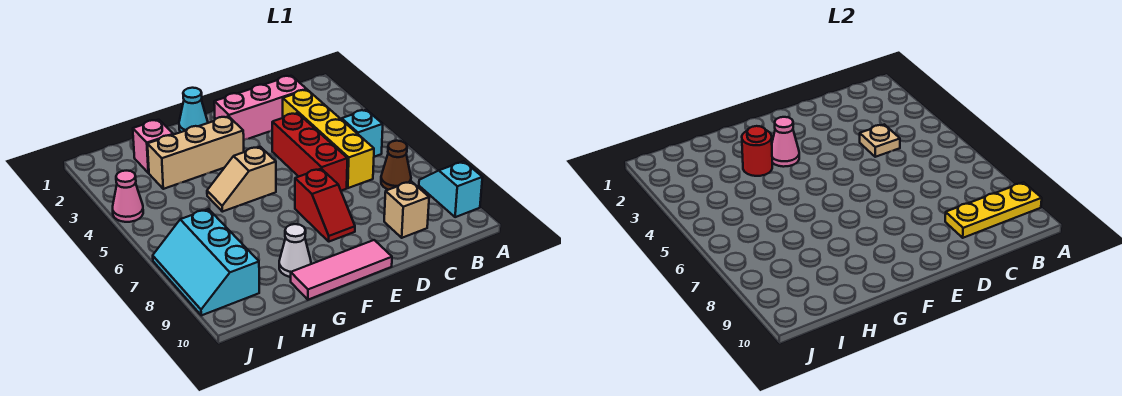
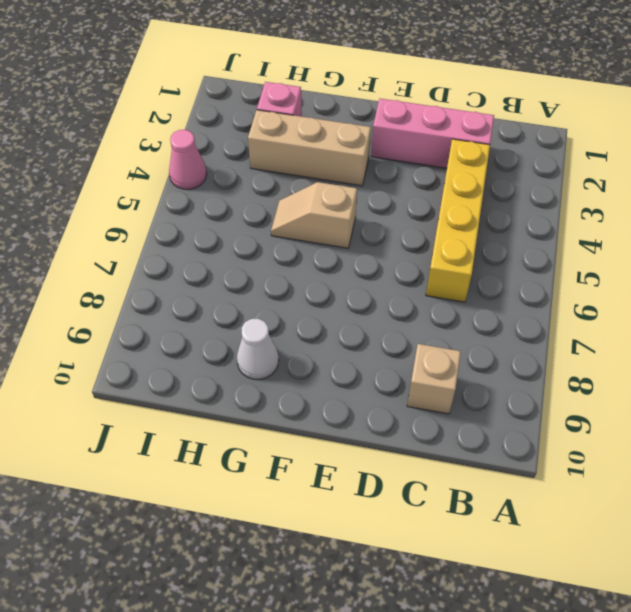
none -> cyan 1x2 slope [419,161,482,217]
none -> cyan 1x1 brick [342,110,383,157]
none -> brown 1x1 cone [381,141,411,190]

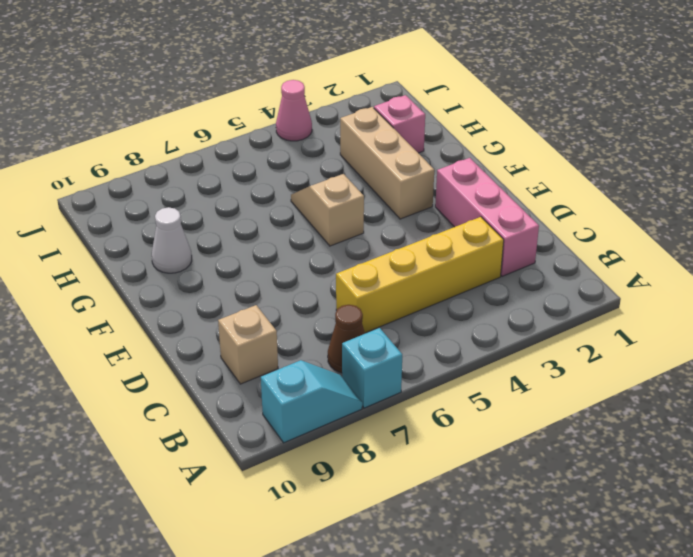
cyan 1x1 brick [342,328,402,408] -> cyan 1x1 brick moved to [342,110,383,157]
none -> red 1x3 brick [272,113,347,191]
none -> red 1x2 slope [295,169,355,242]
none -> pink 1x3 tile [291,240,392,300]

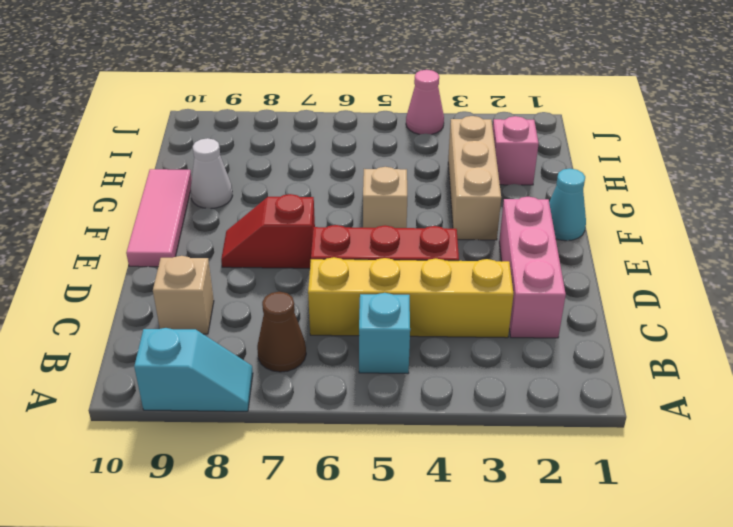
none -> cyan 2x3 slope [153,209,259,315]
none -> yellow 1x3 plate [945,182,1042,238]
none -> tan 1x1 plate [860,124,900,157]

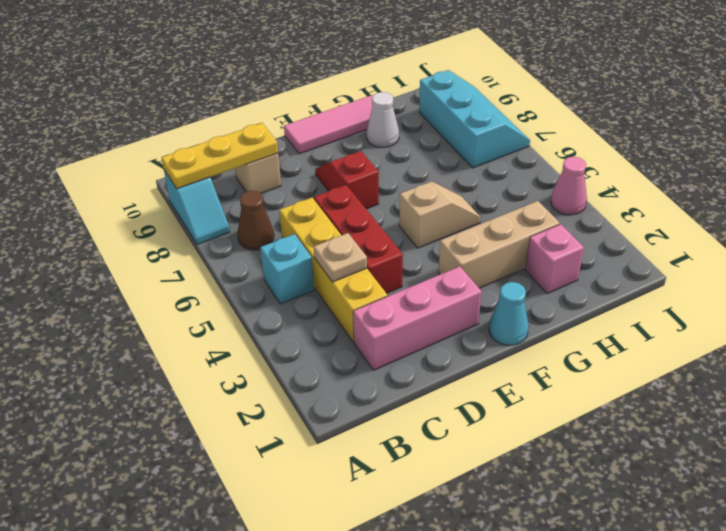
none -> pink 1x1 cone [772,117,799,167]
none -> red 1x1 round brick [742,126,772,176]

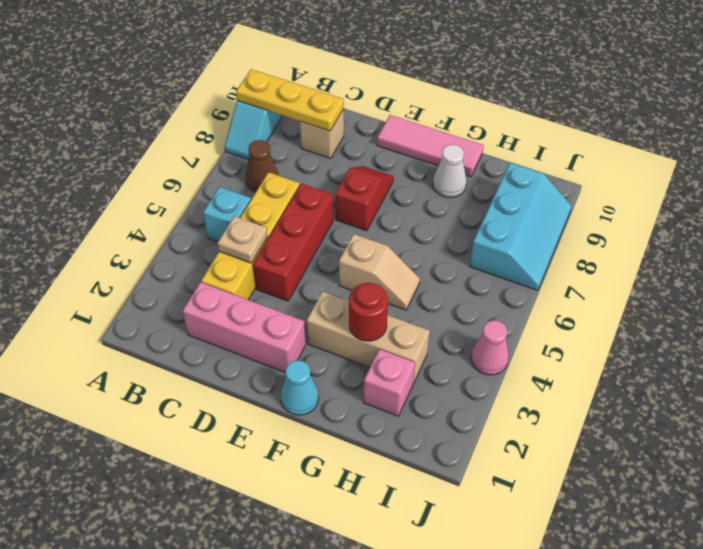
none -> pink 1x1 cone [772,117,799,167]

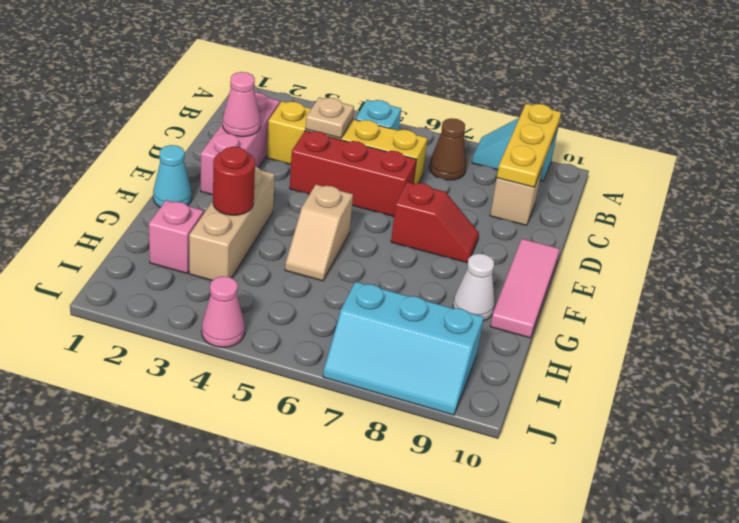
pink 1x1 cone [223,72,261,137] -> pink 1x1 cone moved to [772,117,799,167]

